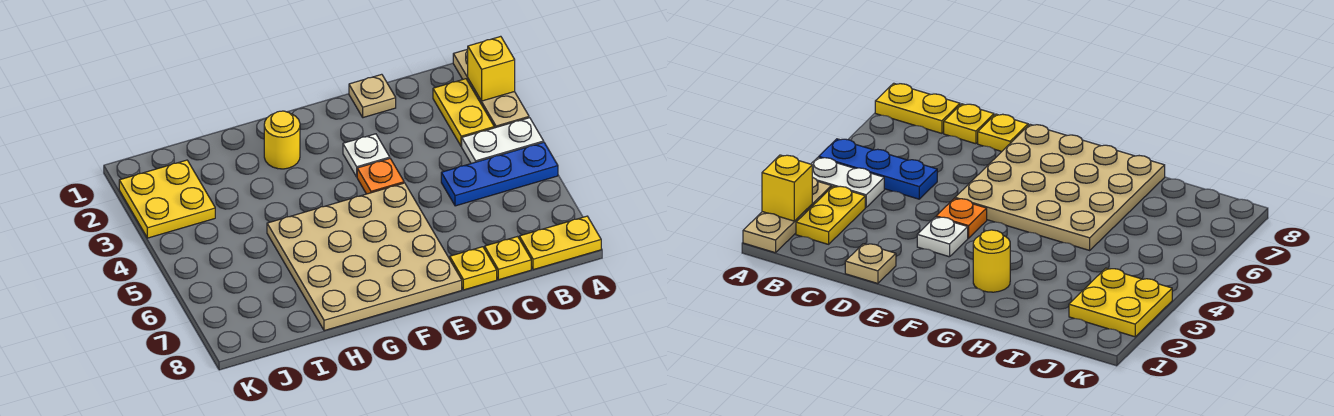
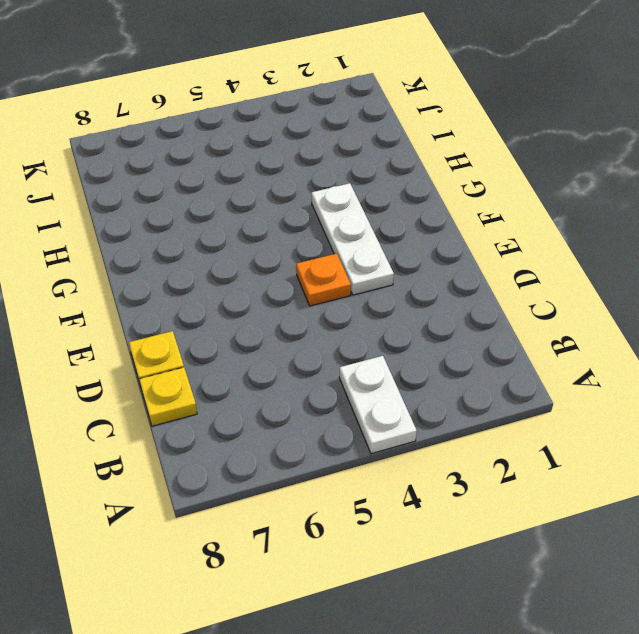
white 1x3 plate [312,183,394,295] -> white 1x1 plate [343,134,390,177]
none -> tan 1x3 plate [453,49,529,128]
none -> blue 1x3 plate [441,142,558,206]
none -> yellow 1x2 plate [519,216,601,270]

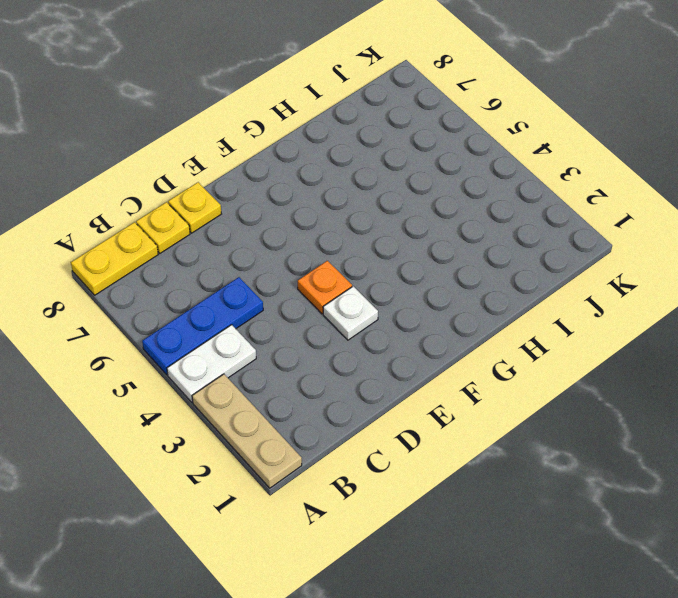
none -> yellow 1x2 plate [433,79,494,147]
none -> tan 1x1 plate [349,74,396,118]
none -> tan 4x4 plate [267,183,462,331]

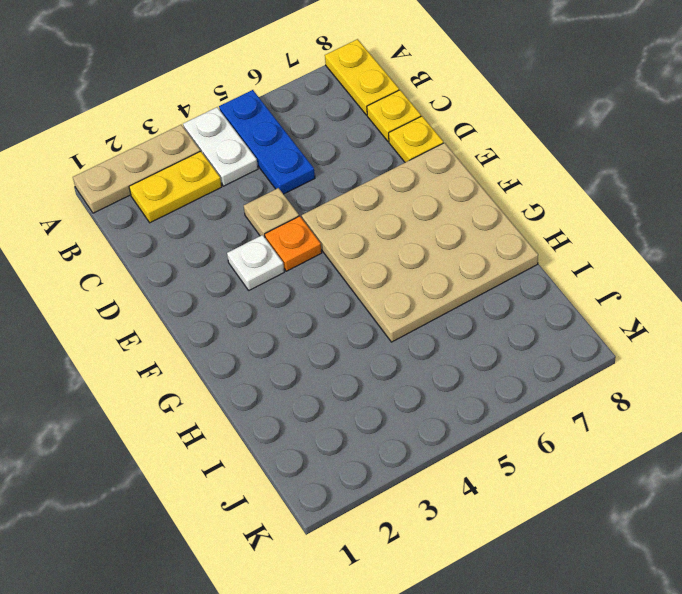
tan 1x1 plate [244,188,299,237] -> tan 1x1 plate moved to [349,74,396,118]
none -> yellow 1x1 round brick [264,111,300,169]
none -> yellow 2x2 plate [119,160,215,238]
none -> yellow 1x1 brick [468,36,515,101]

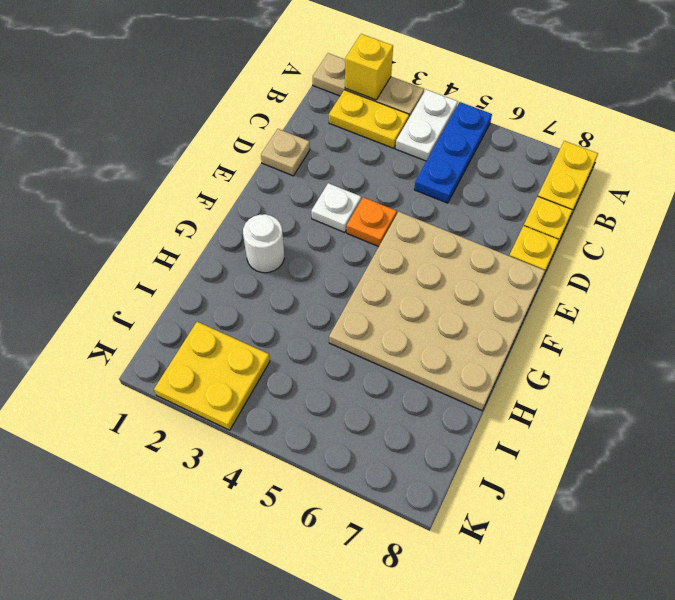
white 1x1 round brick [243,214,284,273] -> yellow 1x1 round brick [264,111,300,169]

